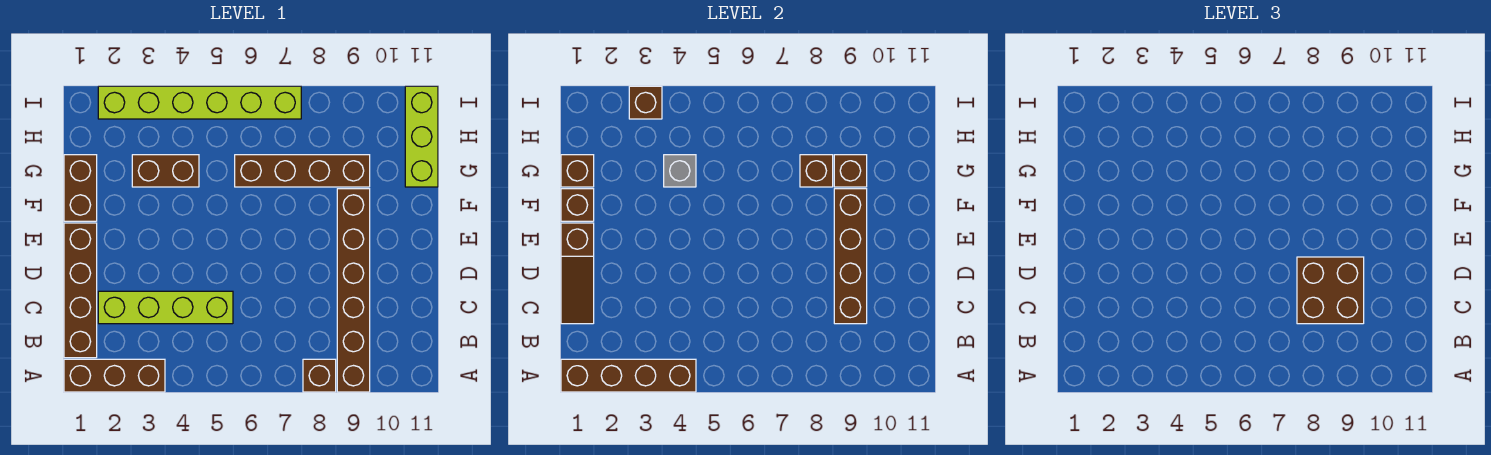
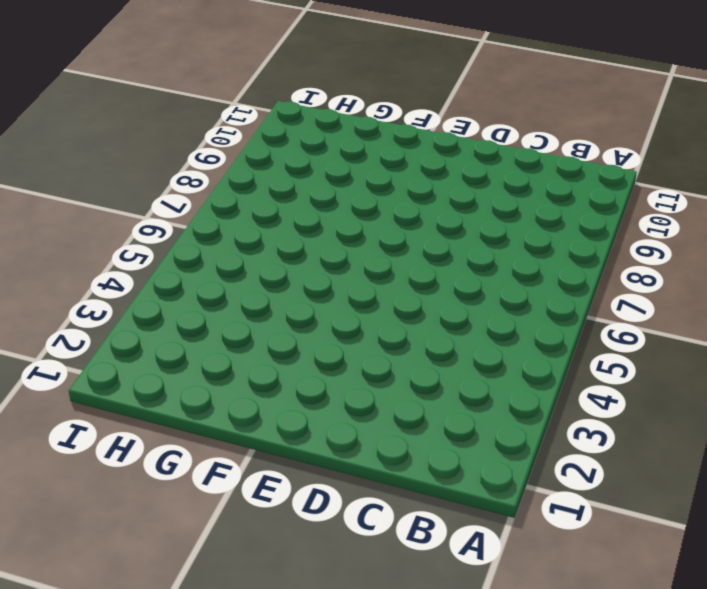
none -> brown 1x3 brick [64,359,165,392]
none -> brown 1x1 brick [303,359,336,392]
none -> brown 1x6 brick [337,189,370,392]

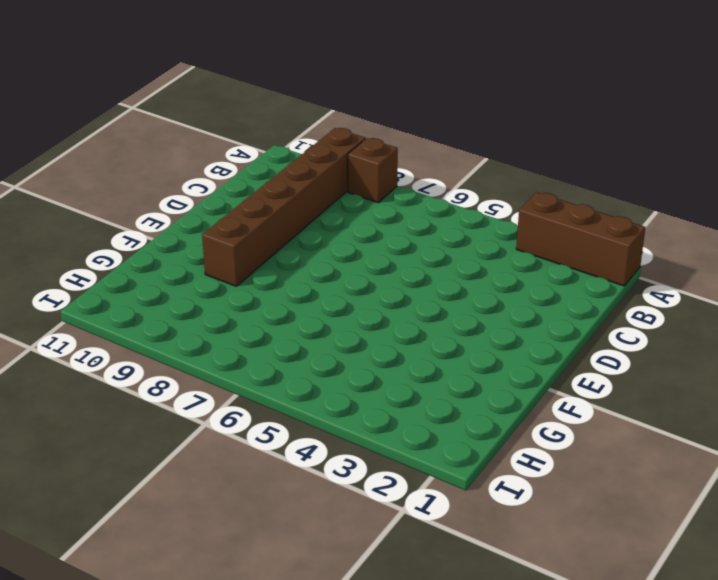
none -> brown 1x4 brick [64,223,97,358]
none -> lime 1x4 brick [98,291,233,324]
none -> brown 1x2 brick [64,155,97,221]

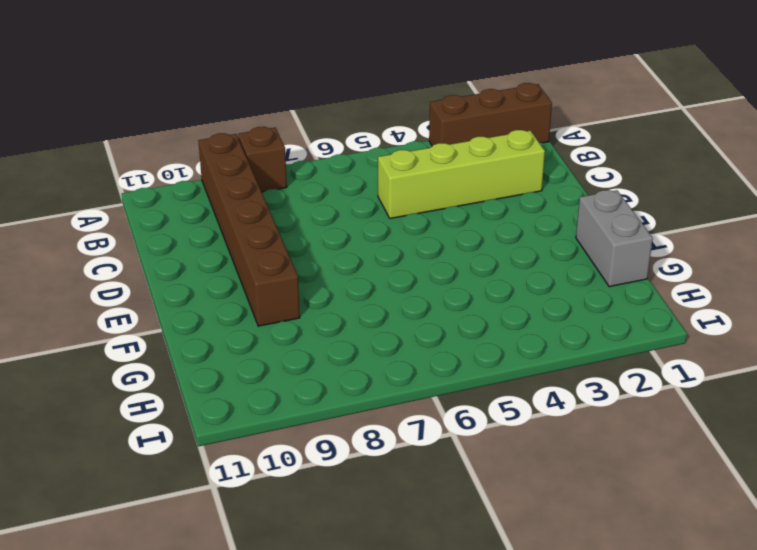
grey 1x2 brick [576,190,653,287] -> brown 1x2 brick [64,155,97,221]
none -> brown 1x4 brick [64,223,97,358]
none -> brown 1x2 brick [132,155,199,187]
none -> brown 1x4 brick [235,155,370,187]

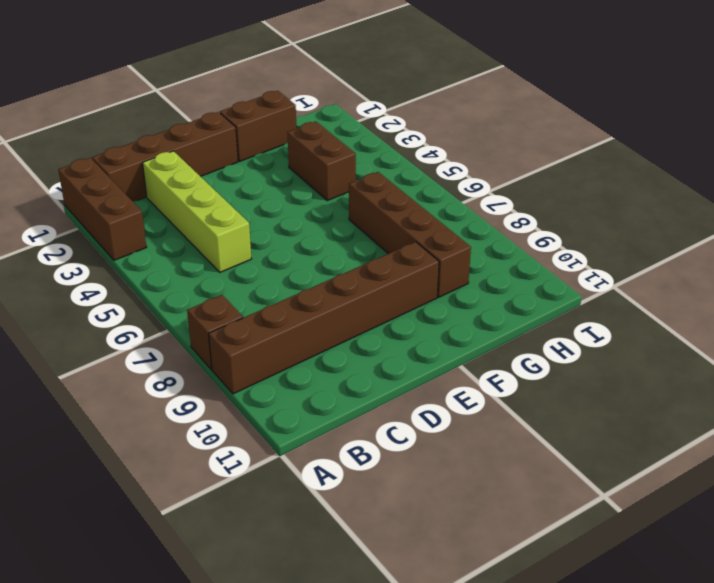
none -> lime 1x3 brick [405,86,438,187]
none -> lime 1x6 brick [98,86,301,119]
none -> brown 1x4 brick [561,359,696,392]

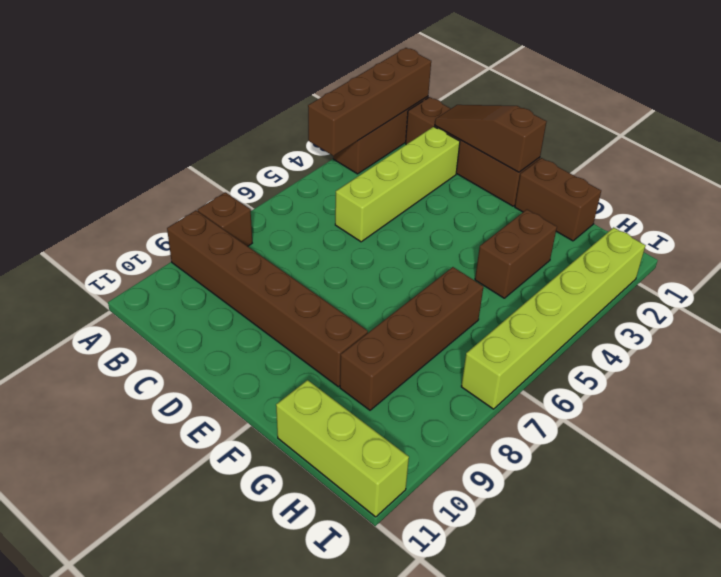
none -> brown 1x4 brick [834,189,867,324]
none -> brown 1x1 brick [561,189,594,221]
none -> brown 1x1 brick [561,155,594,187]

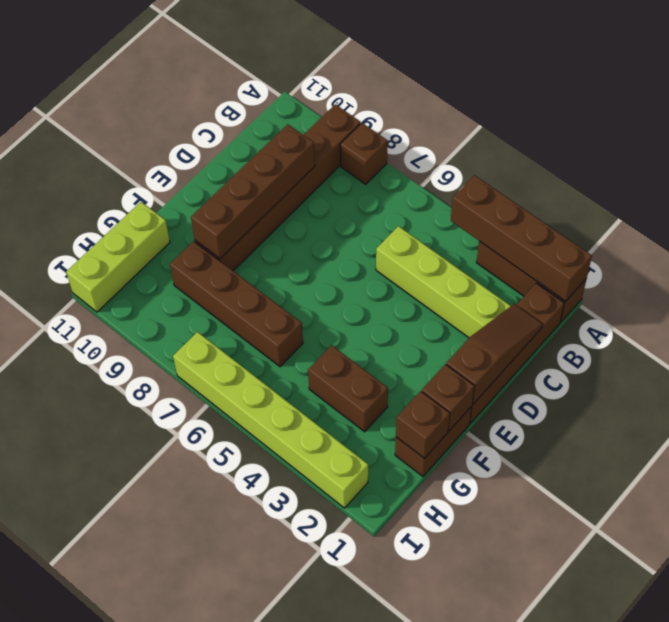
none -> grey 1x1 brick [664,155,696,187]
none -> brown 1x1 brick [800,155,833,187]
none -> brown 1x1 brick [834,155,867,187]

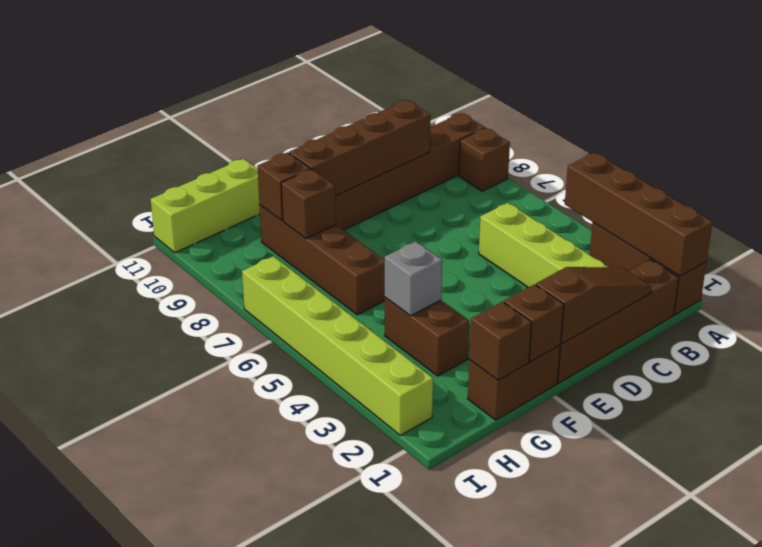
none -> brown 1x1 brick [629,86,662,119]
none -> brown 2x2 brick [1297,257,1364,324]

